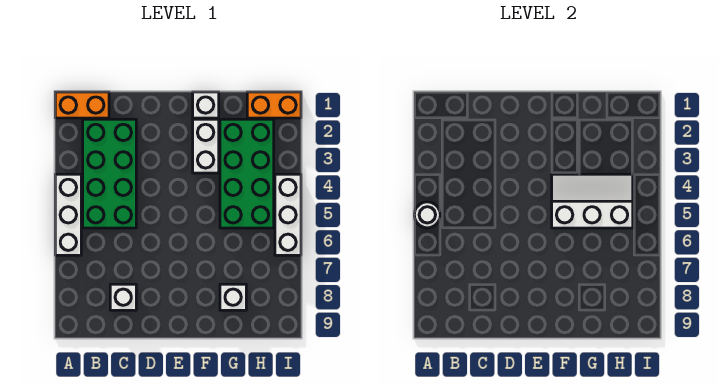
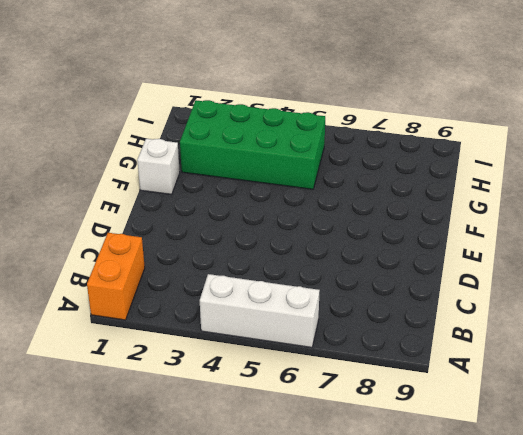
none -> green 2x4 brick [83,119,136,228]
none -> white 1x1 brick [110,284,136,310]
none -> white 1x2 brick [193,119,219,173]

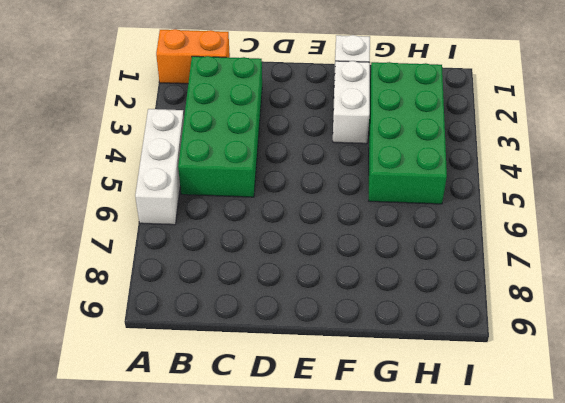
none -> white 1x1 brick [110,284,136,310]
none -> white 1x1 brick [220,284,246,310]
none -> orange 1x2 brick [247,92,301,118]

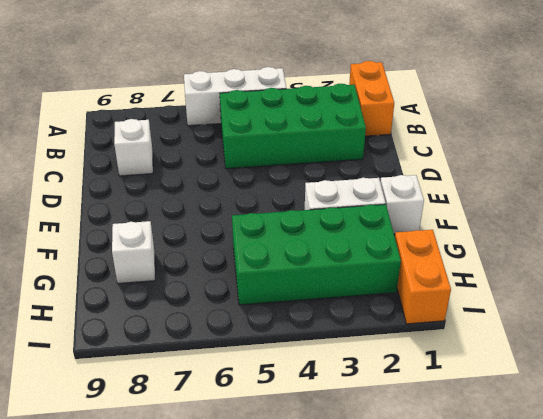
none -> white 1x3 brick [275,174,301,255]
none -> white 1x1 round brick [414,202,440,228]
none -> white 2x3 slope [552,174,633,228]

